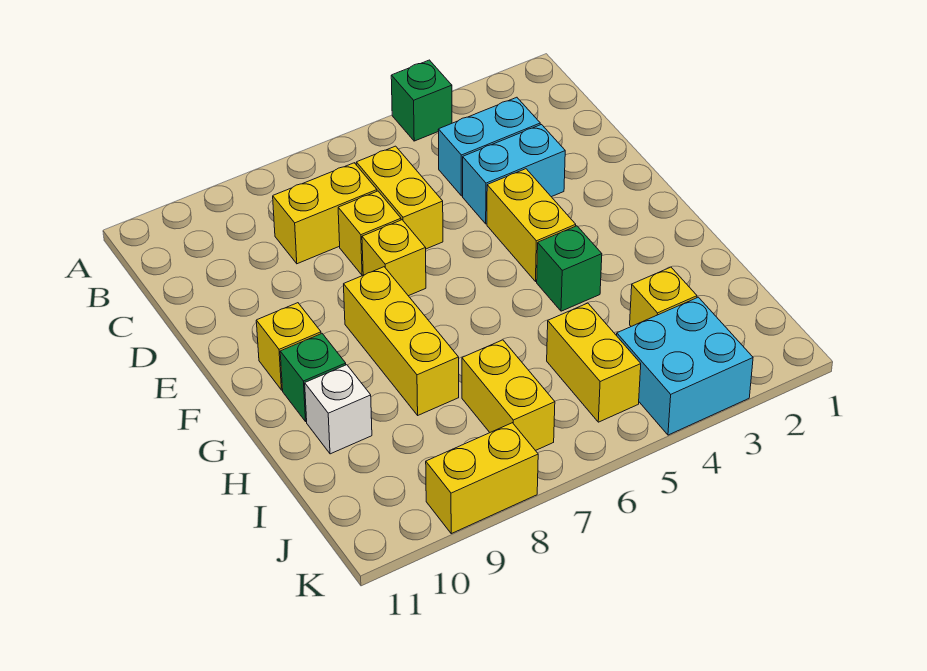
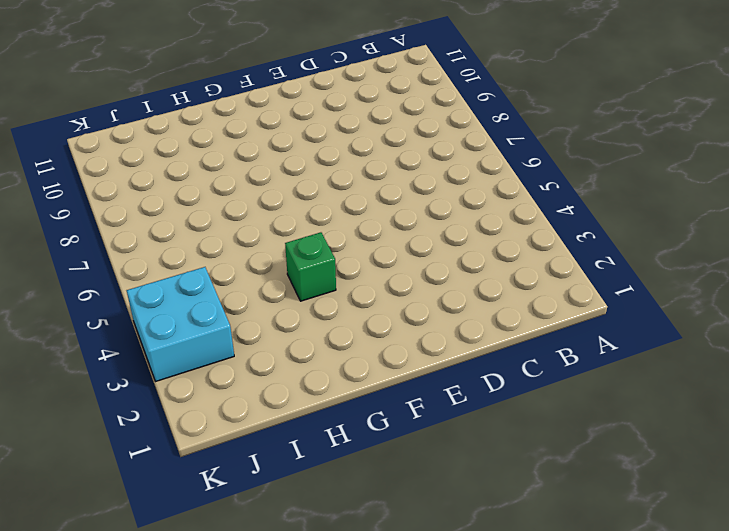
none -> green 1x1 brick [391,60,452,141]
none -> cyan 1x2 brick [438,97,540,196]
none -> yellow 1x2 brick [356,146,443,249]

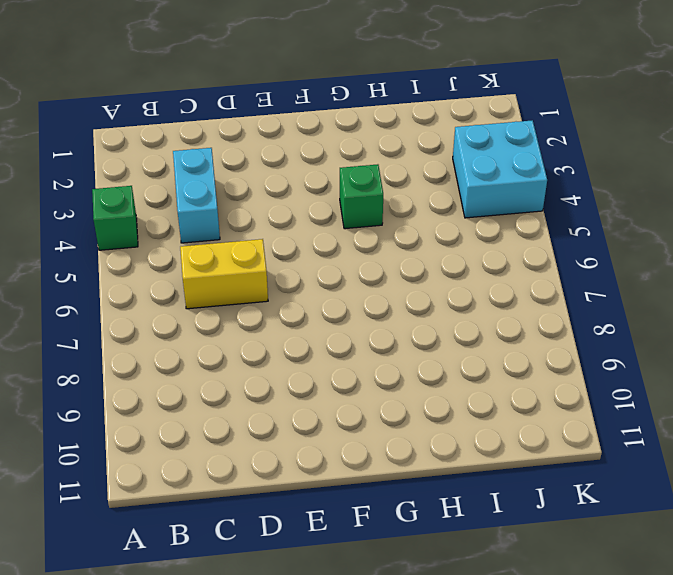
none -> yellow 1x2 brick [273,163,377,264]
none -> cyan 1x2 brick [463,125,565,224]
none -> yellow 1x1 brick [338,191,401,276]

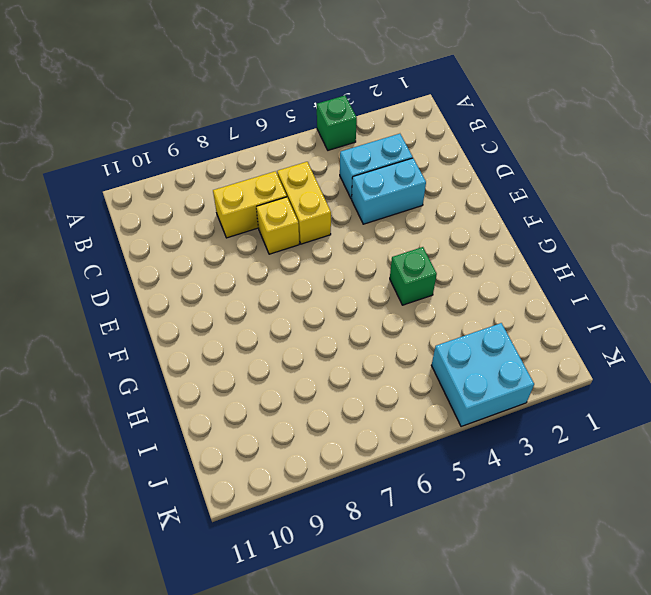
none -> yellow 1x2 brick [487,169,576,281]
none -> yellow 1x1 brick [362,220,426,296]
none -> yellow 1x3 brick [344,267,459,415]

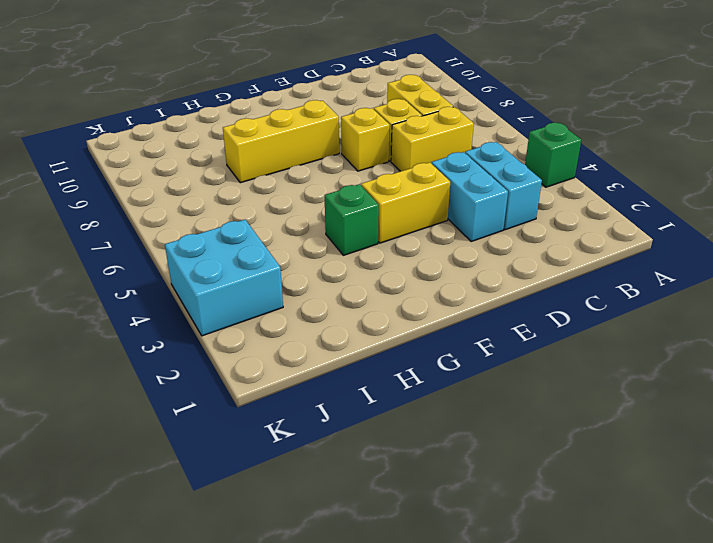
none -> yellow 1x1 brick [256,303,321,390]
none -> green 1x1 brick [280,334,346,421]
none -> white 1x1 brick [305,365,372,454]

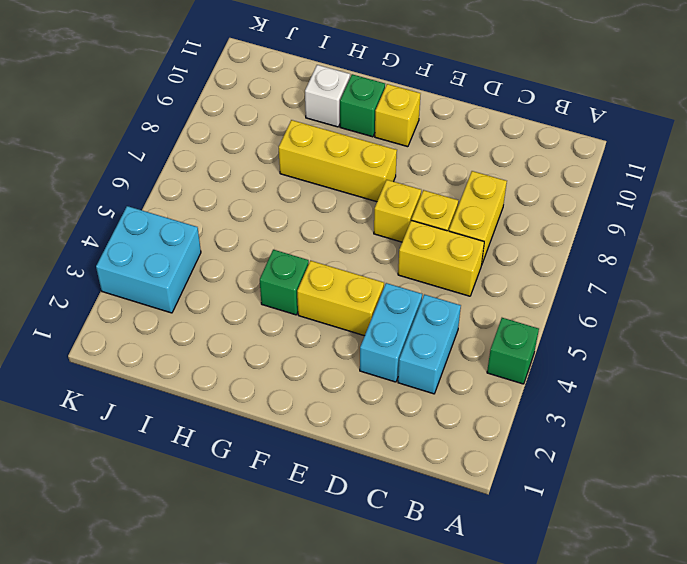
none -> yellow 1x1 brick [630,267,697,326]
none -> yellow 1x2 brick [547,303,641,422]
none -> yellow 1x2 brick [462,340,555,451]

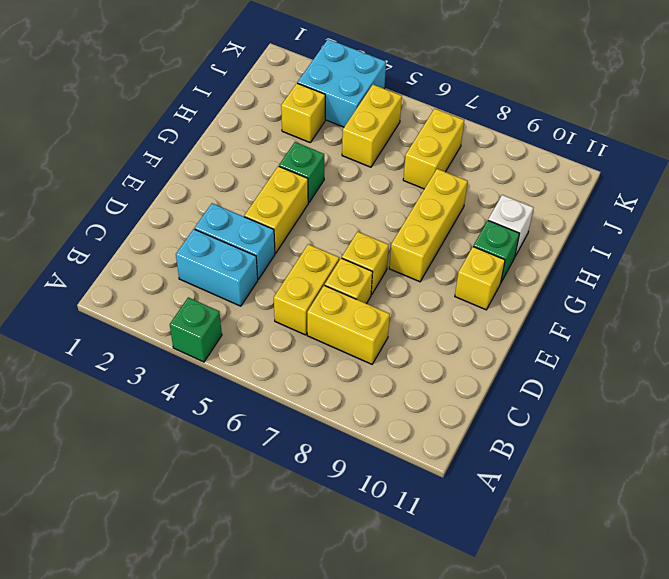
none -> yellow 1x2 brick [426,423,538,534]

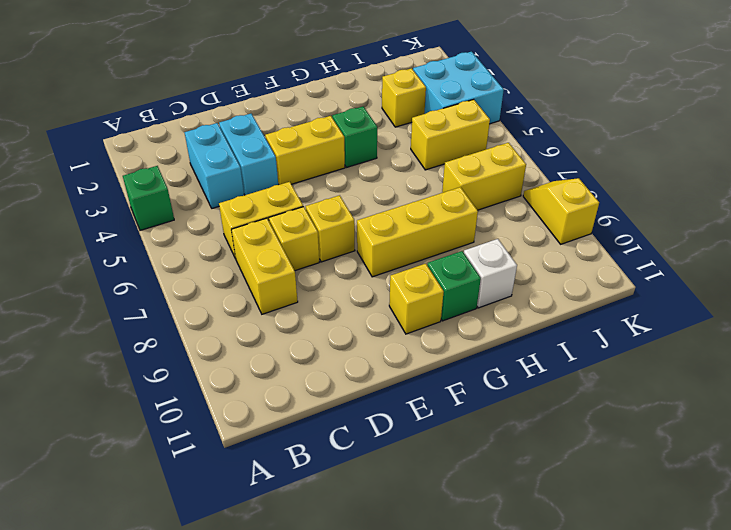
yellow 1x2 slope [523,178,599,244] -> yellow 1x2 brick [426,423,538,534]

